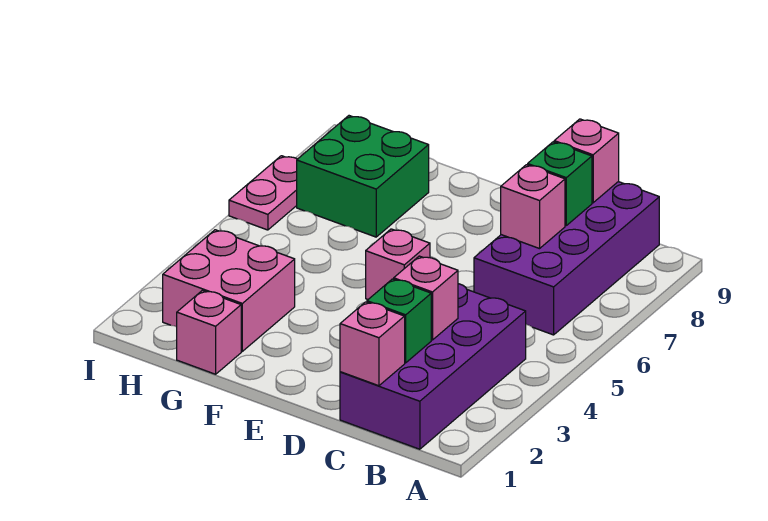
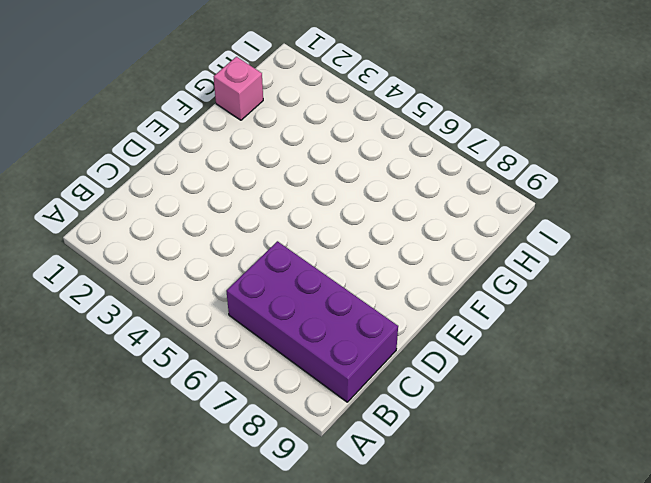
none -> purple 2x4 brick [340,284,526,449]
none -> pink 1x1 brick [366,229,430,299]
none -> pink 2x2 brick [163,230,295,351]

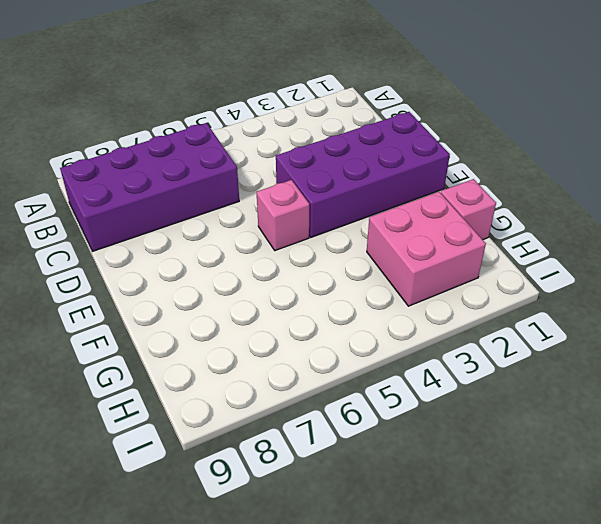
purple 2x4 brick [276,112,450,237] -> purple 2x4 brick moved to [340,284,526,449]
none -> green 2x2 brick [297,116,429,237]
none -> pink 1x2 plate [229,156,297,230]
none -> pink 1x1 brick [340,302,405,386]

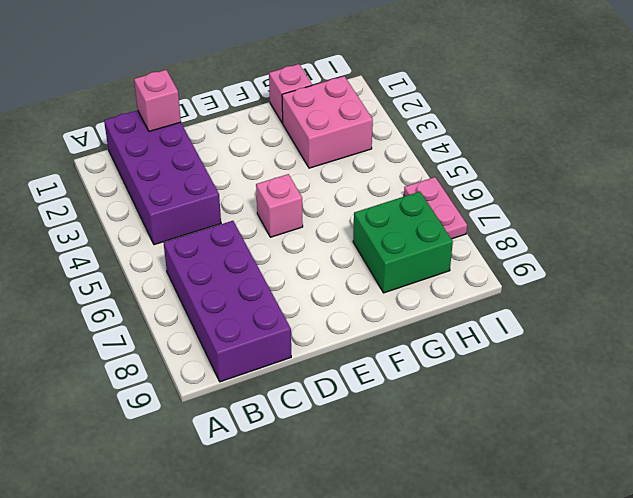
none -> green 1x1 brick [367,279,431,363]
none -> pink 1x1 brick [394,256,458,340]
none -> pink 1x1 brick [501,165,565,249]

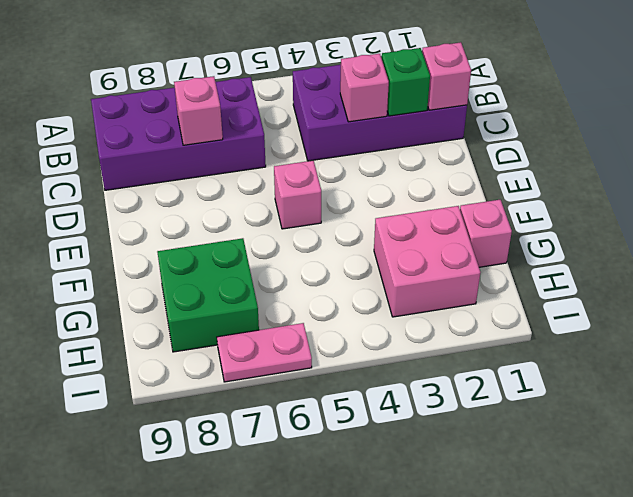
none -> green 1x1 brick [528,142,592,225]
none -> pink 1x1 brick [554,119,619,203]

